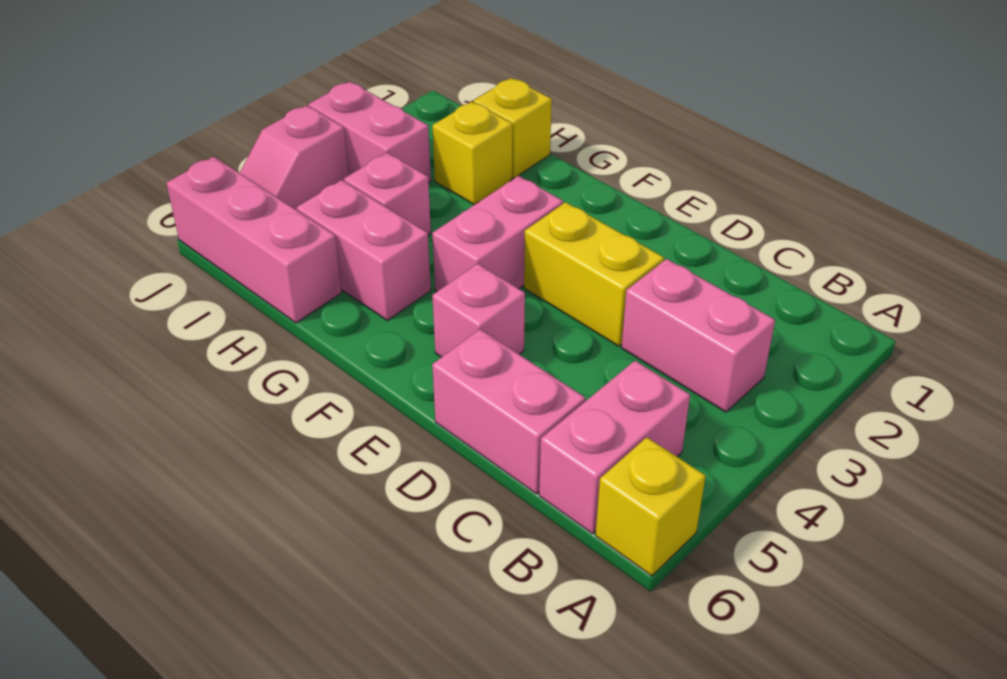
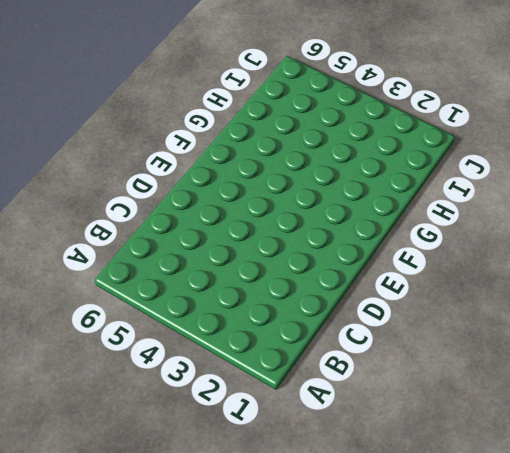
none -> yellow 1x1 brick [595,437,706,576]
none -> pink 1x2 brick [622,259,775,412]
none -> pink 1x2 brick [539,361,690,534]

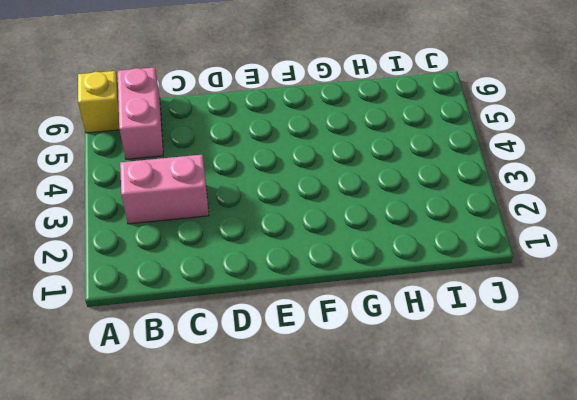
none -> pink 1x2 brick [432,329,585,494]
none -> yellow 1x2 brick [524,202,664,346]
none -> pink 1x1 brick [432,264,525,357]

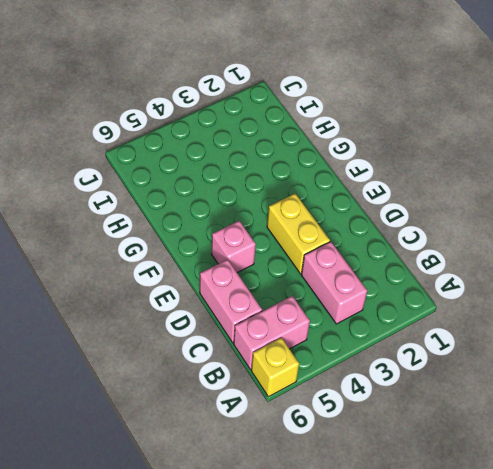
none -> pink 1x2 brick [432,176,563,291]
none -> pink 1x2 brick [297,180,431,321]
none -> yellow 1x1 brick [474,78,552,178]

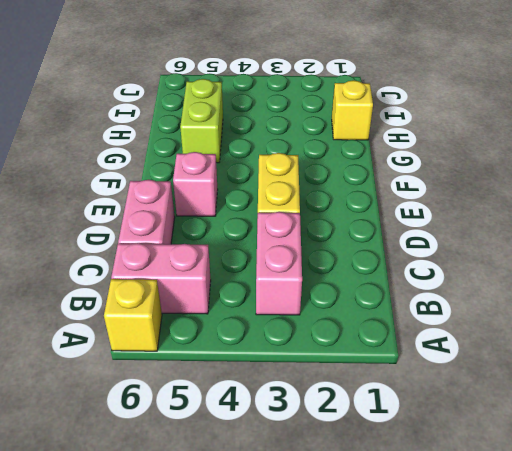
lime 1x2 brick [180,79,223,163] -> pink 1x2 brick [297,180,431,321]
none -> pink 1x2 brick [432,176,563,291]
none -> yellow 1x1 brick [432,102,512,205]
none -> pink 1x1 brick [344,153,431,235]

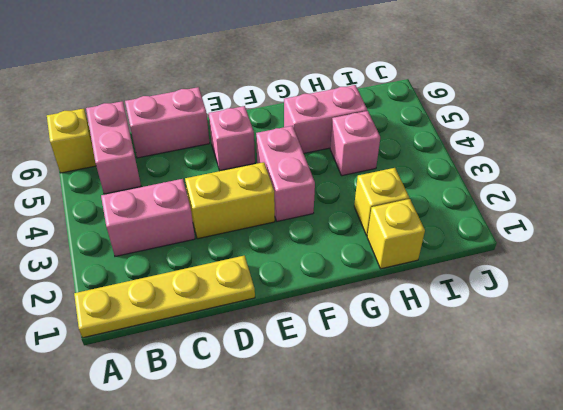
yellow 1x4 plate [74,256,255,338] -> none
none -> pink 1x3 brick [167,157,342,323]
none -> pink 1x2 brick [309,81,431,183]
none -> pink 1x2 slope [240,105,349,210]

